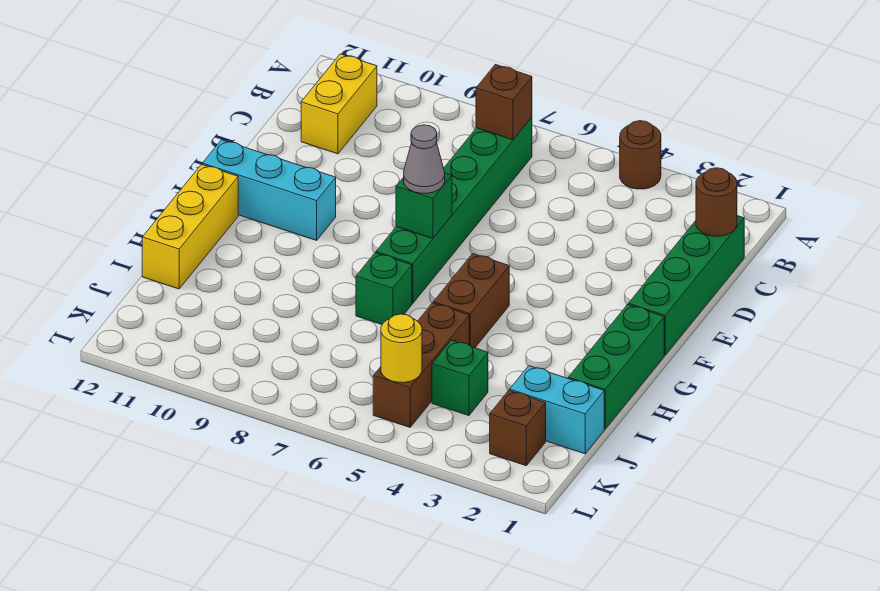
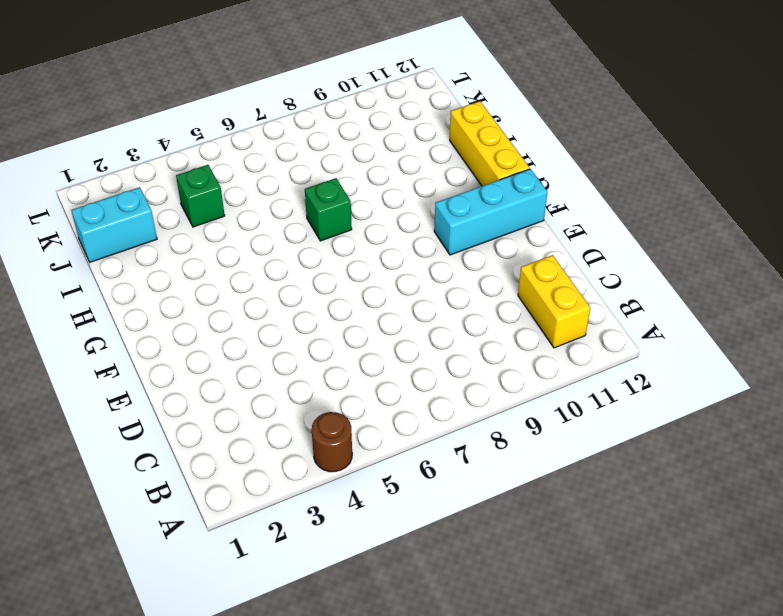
none -> green 1x6 brick [376,117,532,303]
none -> green 1x4 brick [628,216,744,355]
none -> green 1x3 brick [568,305,664,429]

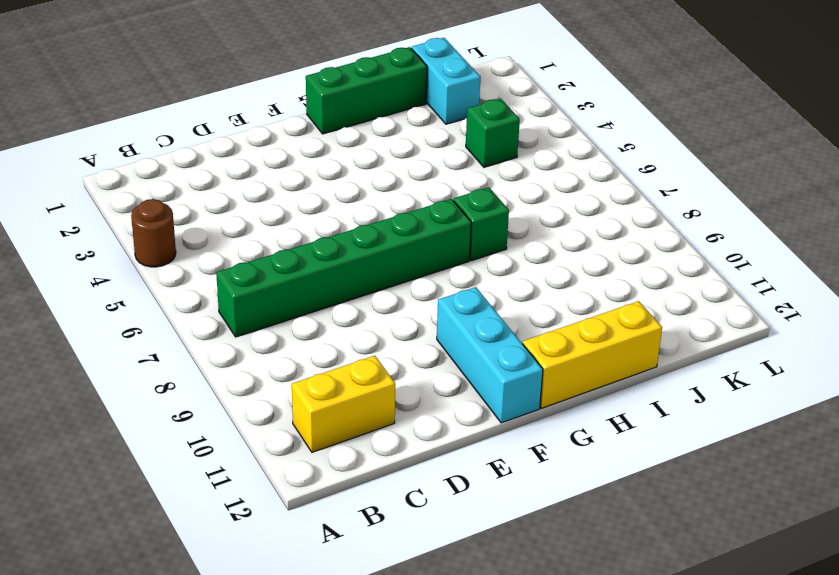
none -> green 1x4 brick [628,216,744,355]
none -> brown 1x2 brick [433,254,509,348]
none -> brown 1x3 brick [373,303,469,427]

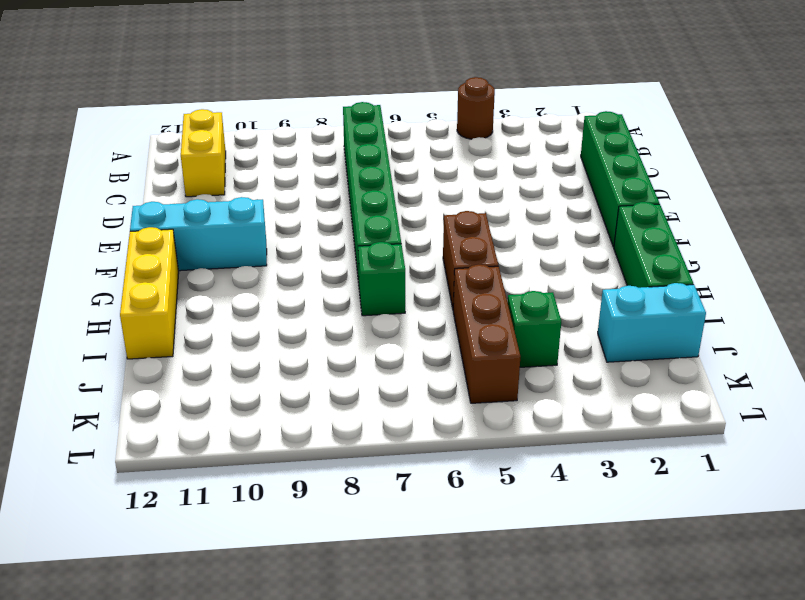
none -> brown 1x1 brick [490,390,546,466]
none -> brown 1x1 brick [476,64,532,140]
none -> brown 1x1 round brick [696,168,737,236]

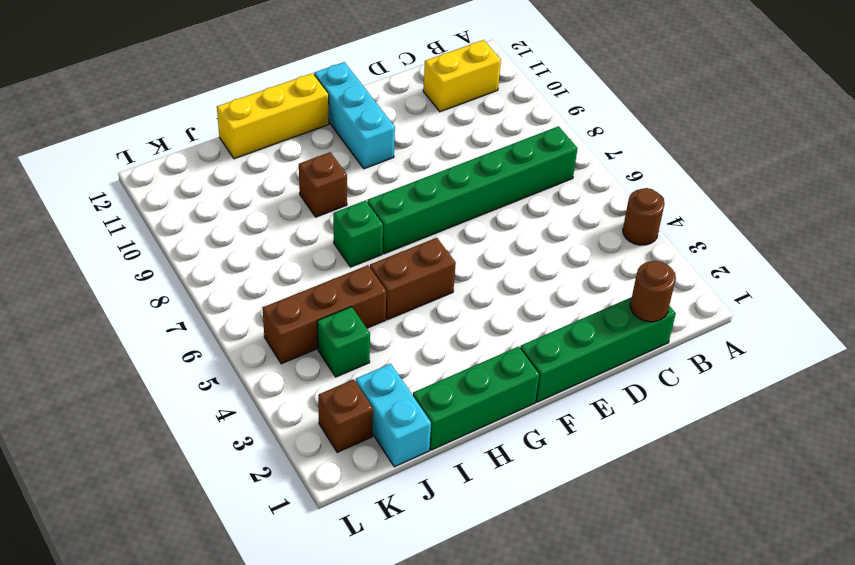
brown 1x1 brick [299,152,347,217] -> brown 1x1 brick moved to [476,64,532,140]
none -> green 1x1 brick [396,173,452,238]
none -> yellow 1x1 round brick [381,314,422,383]
none -> grey 1x1 cone [404,125,445,193]

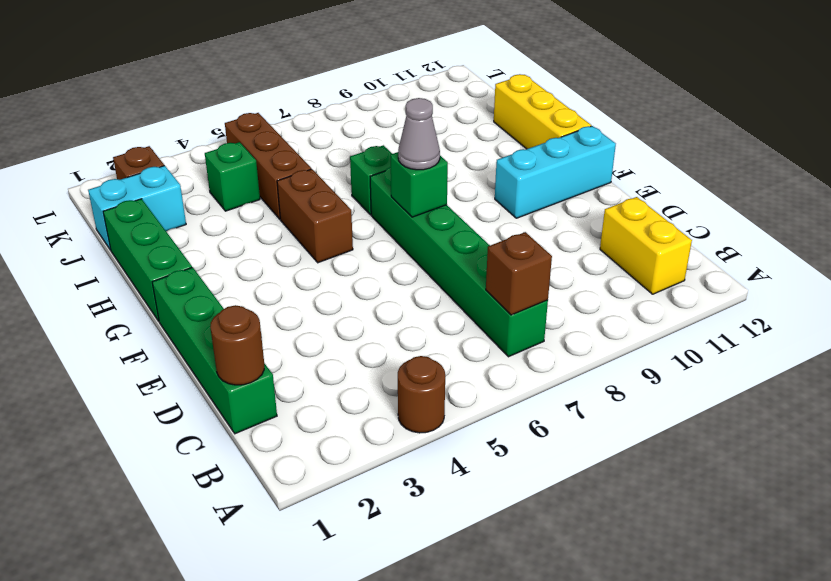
none -> yellow 1x1 round brick [381,314,422,383]

